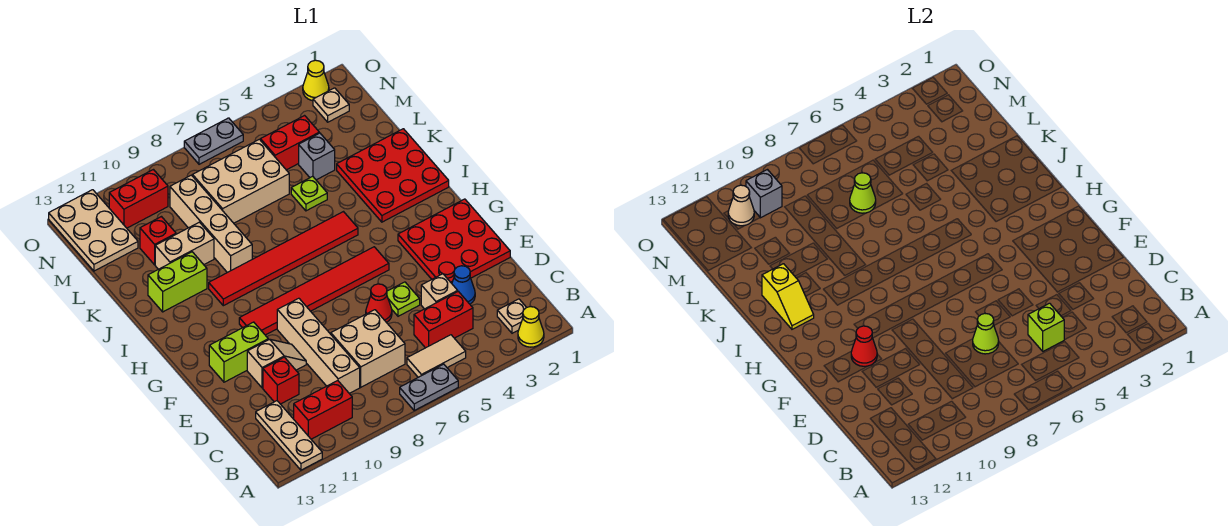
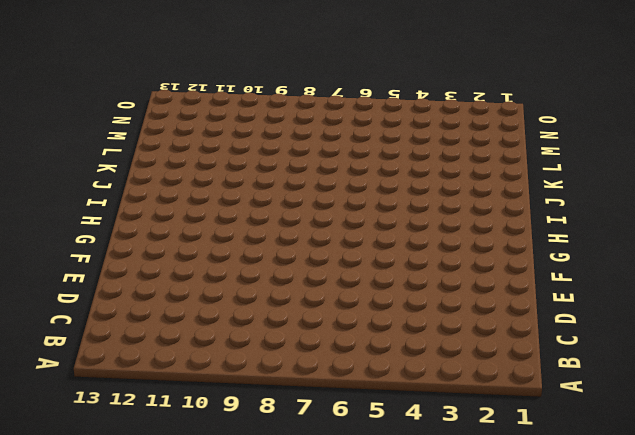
none -> yellow 1x1 cone [518,307,544,347]
none -> grey 1x2 plate [400,364,458,410]
none -> tan 1x3 plate [256,401,322,470]
none -> tan 1x1 plate [497,299,527,333]

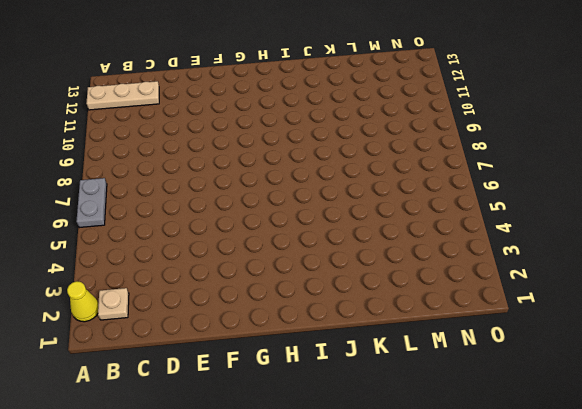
none -> tan 1x2 tile [407,335,466,377]
none -> red 1x2 brick [294,381,352,439]
none -> red 1x2 brick [414,291,473,348]
none -> tan 2x2 brick [331,310,405,387]

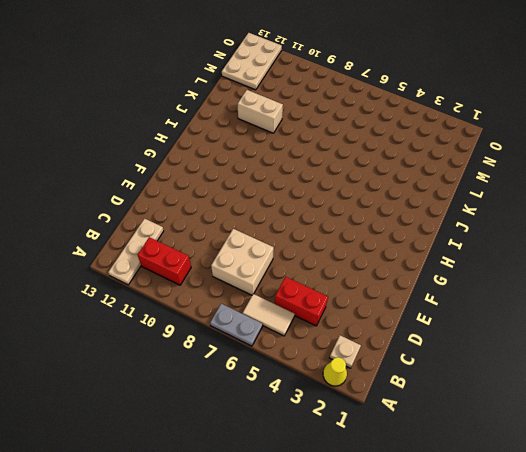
none -> tan 1x4 brick [277,298,360,393]
none -> blue 1x1 cone [452,266,475,304]
none -> tan 1x1 brick [421,274,458,309]
none -> red 1x1 brick [263,357,299,404]

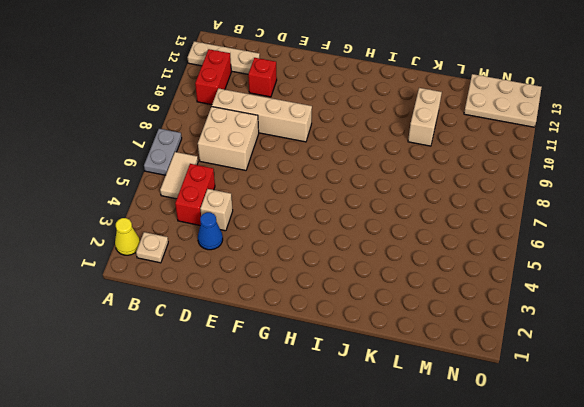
none -> red 3x3 plate [398,199,510,283]
none -> lime 1x1 plate [387,282,420,316]
none -> red 1x1 cone [366,284,392,323]
none -> tan 1x2 slope [247,339,306,388]

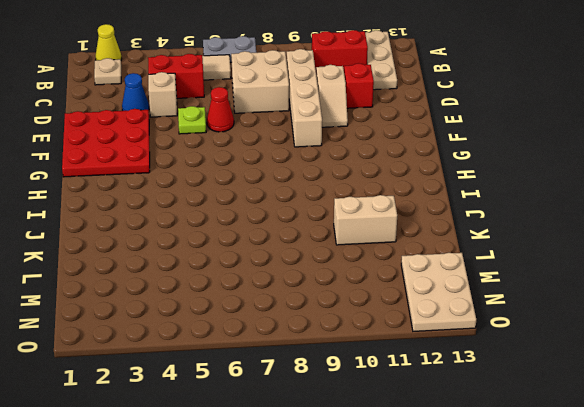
tan 1x2 slope [316,65,348,127] -> tan 1x2 slope turned to [247,339,306,388]
none -> lime 1x2 brick [209,322,268,382]
none -> red 1x6 tile [239,247,389,335]
none -> red 3x3 plate [337,129,449,222]
none -> red 1x6 tile [209,212,358,306]

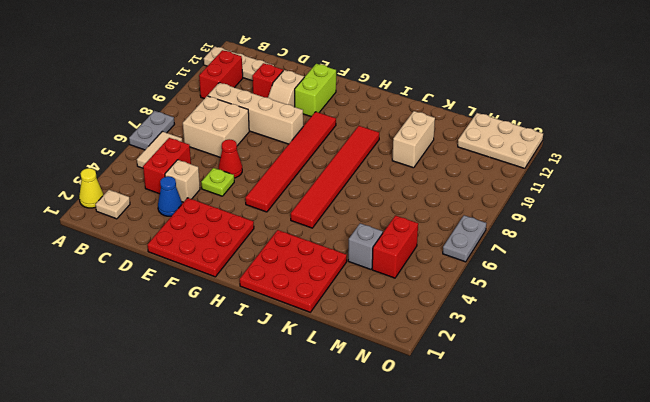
none -> tan 1x4 brick [170,175,252,273]
none -> lime 1x2 brick [148,252,207,312]
none -> lime 1x1 plate [291,176,327,211]
none -> tan 2x3 brick [193,139,289,223]

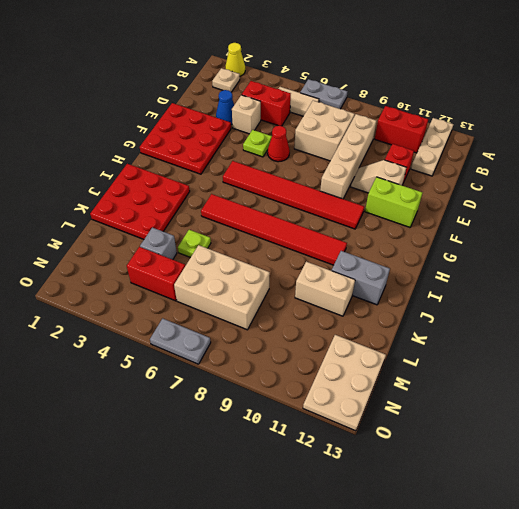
grey 1x2 brick [331,251,390,305] -> lime 1x2 brick [148,252,207,312]
none -> tan 1x4 brick [170,175,252,273]
none -> red 1x1 brick [140,217,176,265]
none -> tan 1x1 plate [313,88,349,122]
none -> red 1x2 brick [109,170,168,228]

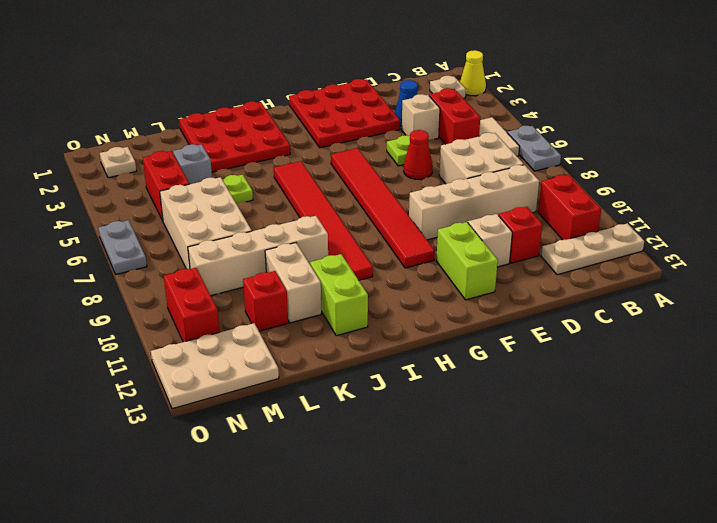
none -> yellow 1x1 cone [303,60,329,101]
none -> lime 1x1 brick [1028,303,1064,351]
none -> lime 1x1 cone [973,313,999,354]
none -> red 1x1 cone [851,326,877,366]

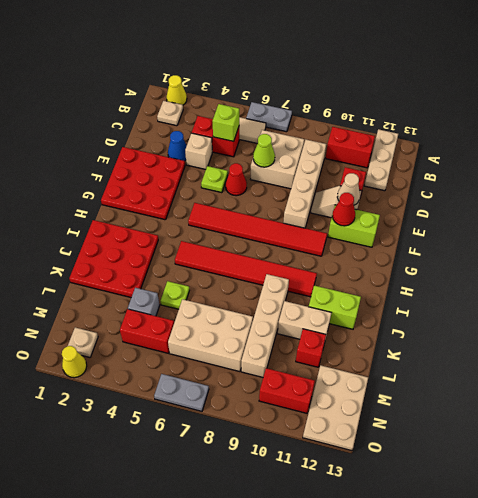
tan 1x1 cone [337,173,360,205] -> tan 1x1 cone moved to [728,185,754,226]
none -> yellow 1x2 slope [762,264,814,329]
none -> lime 1x1 cone [850,173,876,213]
none -> grey 1x1 brick [746,170,782,218]

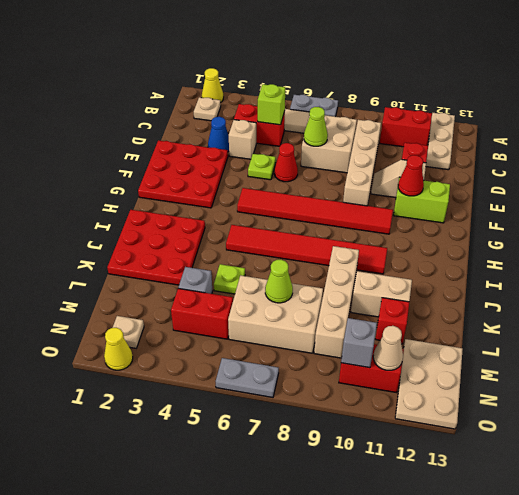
none -> lime 1x2 brick [148,252,207,312]
none -> yellow 1x2 slope [762,264,814,329]

